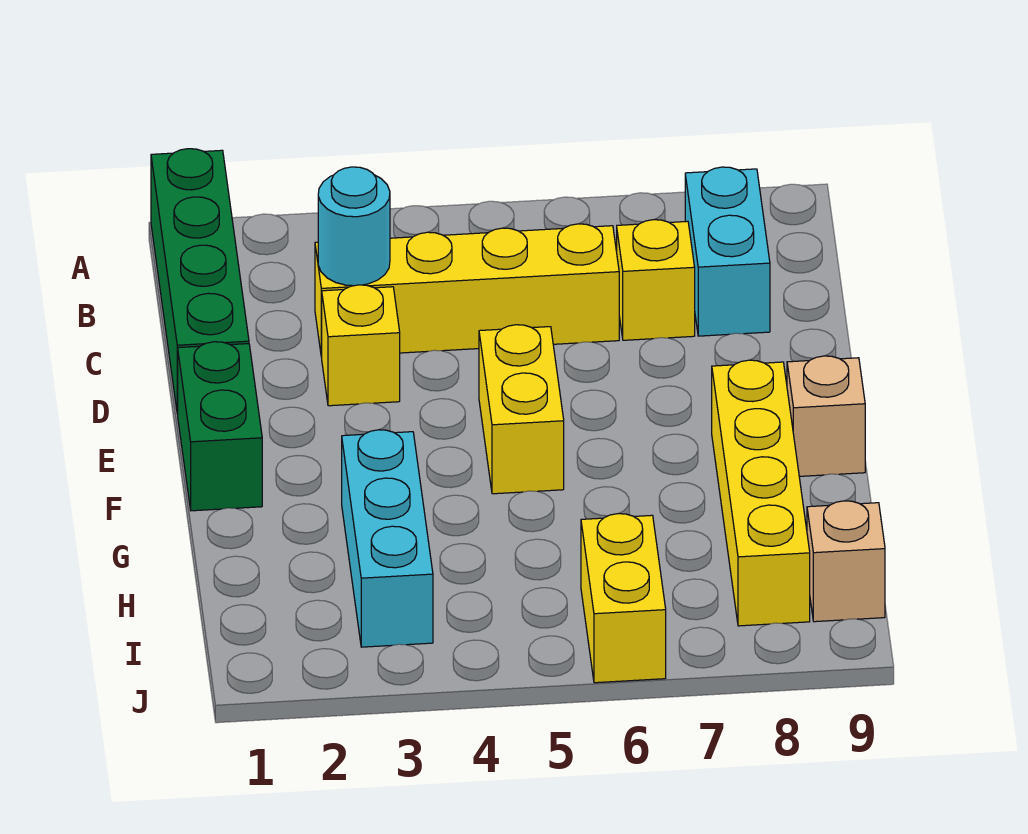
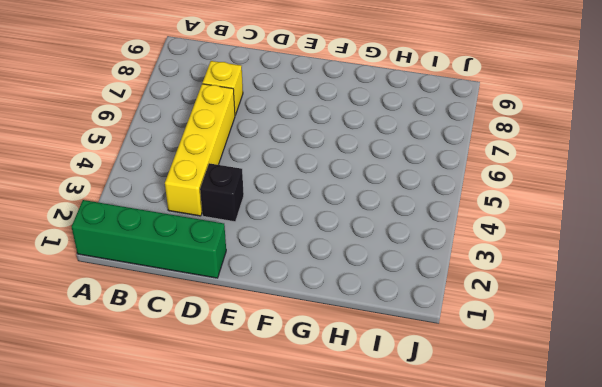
black 1x1 brick [200,163,244,222] -> yellow 1x1 brick [322,285,400,406]
none -> cyan 1x2 brick [685,167,770,336]
none -> green 1x2 brick [178,342,262,511]
none -> yellow 1x2 brick [479,325,564,494]

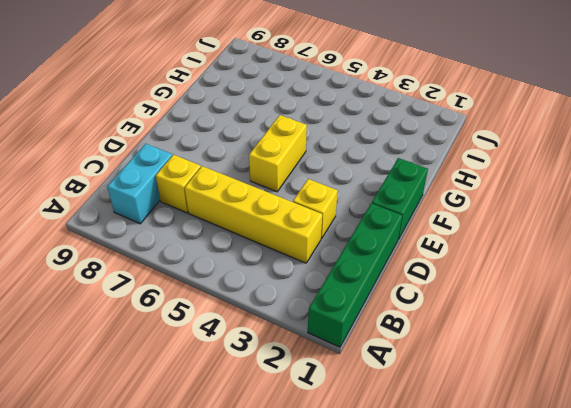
none -> yellow 1x4 brick [712,360,810,626]
none -> tan 1x1 brick [787,356,865,476]
none -> cyan 1x3 brick [342,430,433,647]

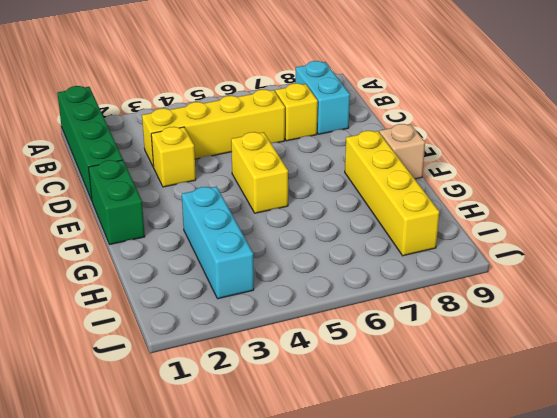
none -> yellow 1x2 brick [581,514,666,683]
none -> tan 1x1 brick [807,501,885,622]
none -> cyan 1x1 round brick [318,167,390,286]

